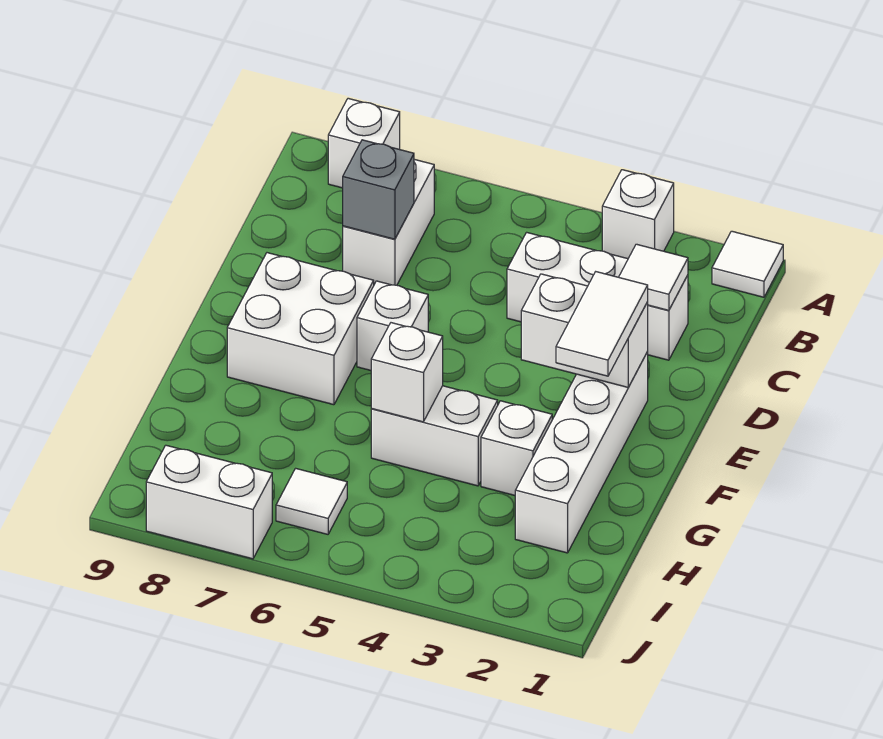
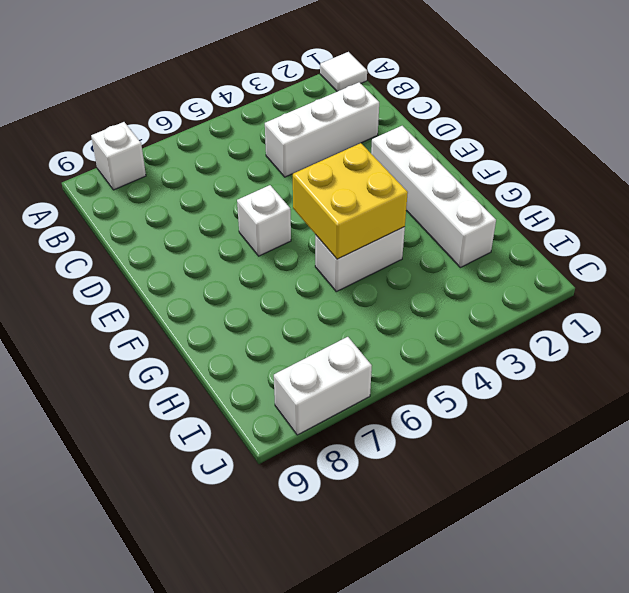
yellow 2x2 brick [293,143,408,259] -> white 1x1 brick [371,323,443,422]
none -> white 1x1 brick [602,170,674,259]
none -> white 1x2 brick [343,159,434,285]
none -> white 2x2 brick [227,253,374,405]

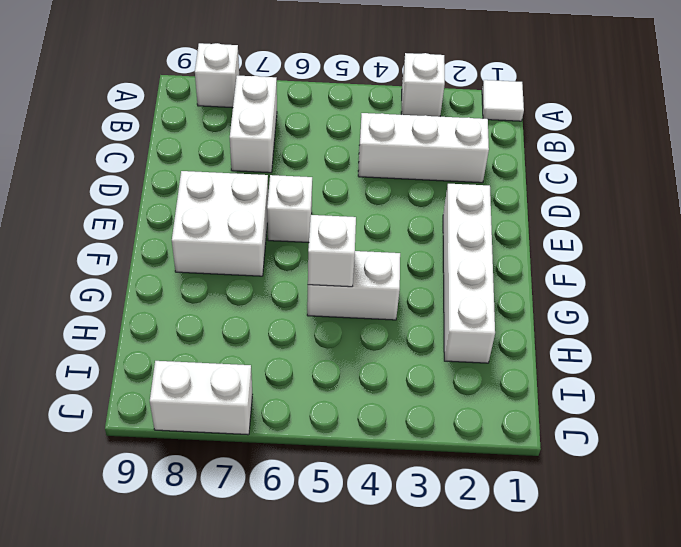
none -> white 1x1 brick [481,401,552,495]
none -> white 1x1 tile [276,468,347,534]
none -> white 1x1 tile [619,244,688,310]

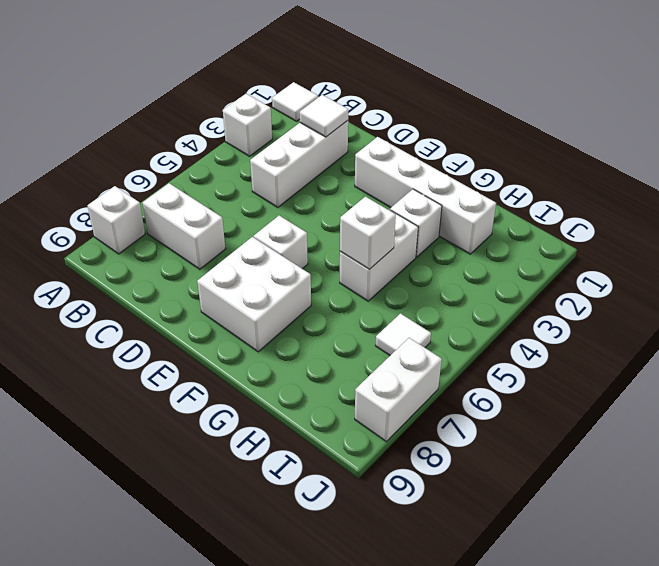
none -> grey 1x1 brick [343,140,414,239]
none -> white 1x2 brick [521,274,648,387]
none -> white 1x2 tile [556,272,648,376]

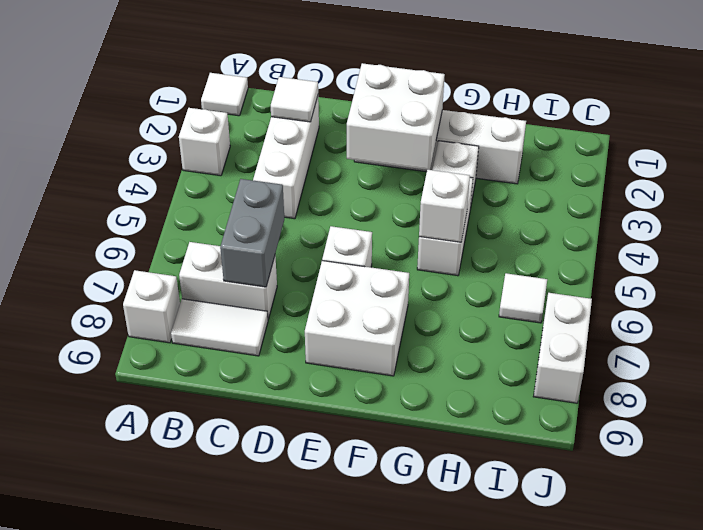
white 1x2 tile [171,299,268,356] -> white 1x2 tile moved to [556,272,648,376]
grey 1x2 brick [220,179,284,287] -> grey 1x1 brick [343,140,414,239]
white 2x2 brick [347,63,445,170] -> white 1x2 brick [521,274,648,387]

